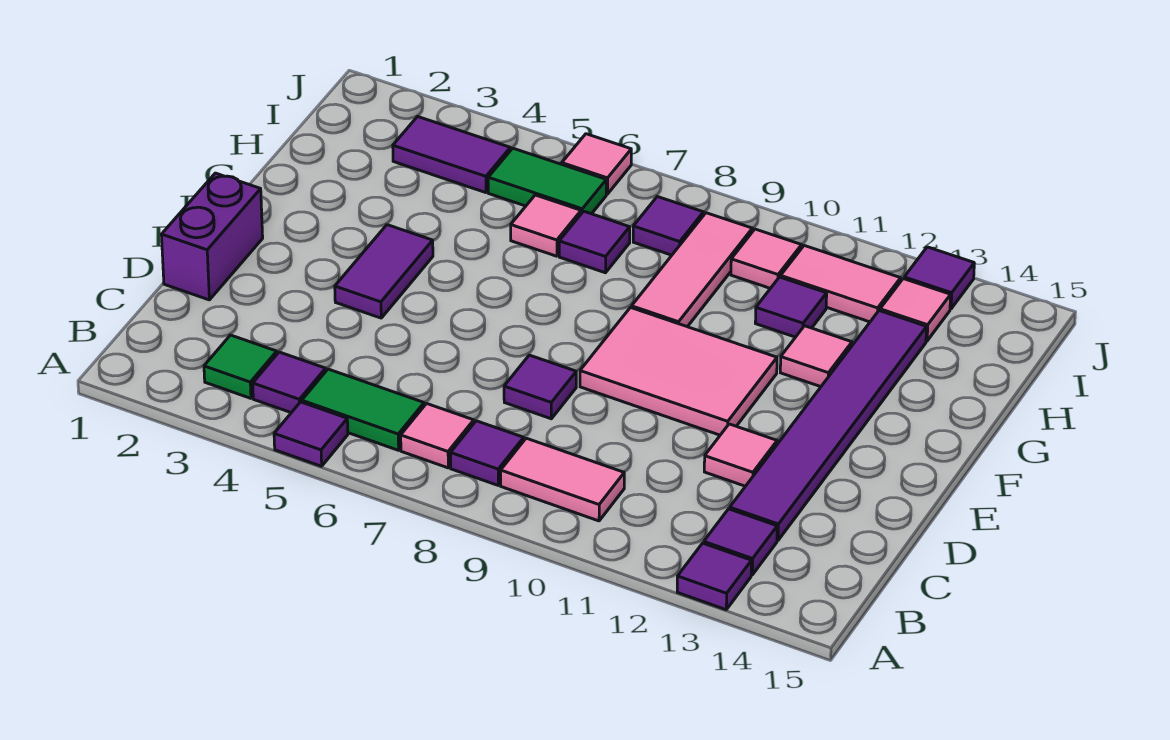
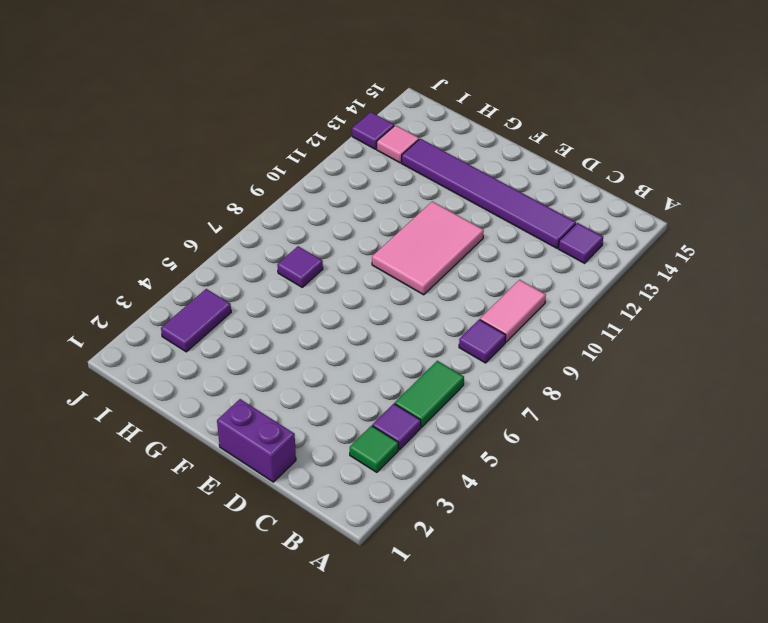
none -> purple 1x1 tile [274,402,348,466]
none -> purple 1x1 tile [677,543,751,610]
none -> pink 1x1 tile [401,404,474,468]

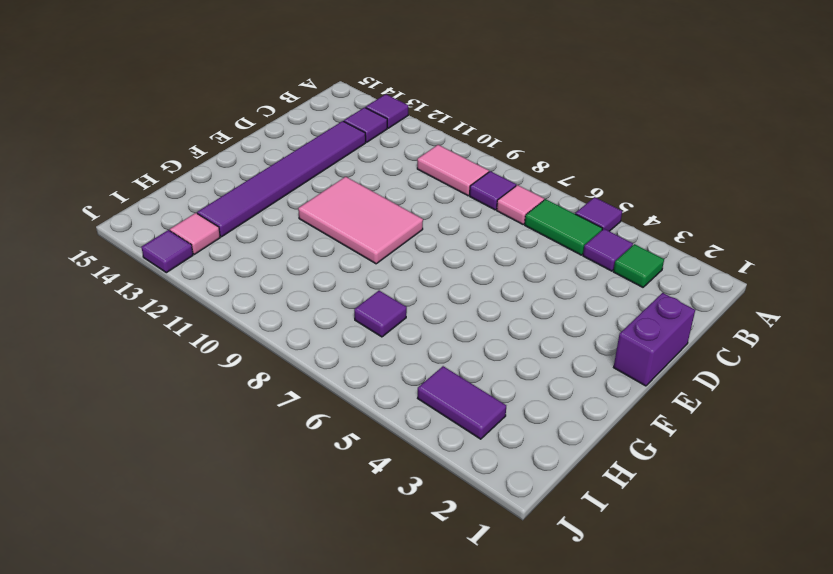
none -> purple 1x1 tile [504,355,576,419]
none -> pink 1x1 tile [704,424,777,486]
none -> purple 1x2 tile [335,225,433,318]

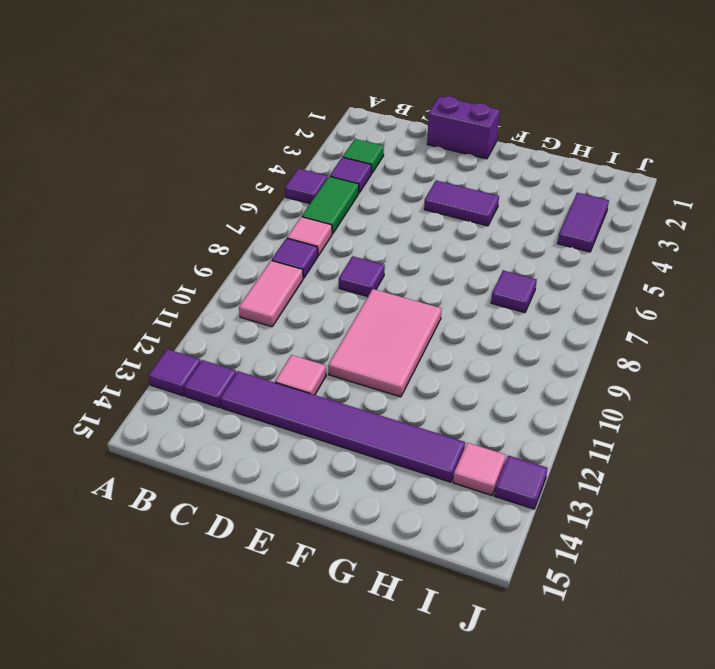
none -> pink 1x3 tile [632,213,752,327]
none -> pink 1x1 tile [780,326,852,387]
none -> pink 1x1 tile [511,195,581,256]

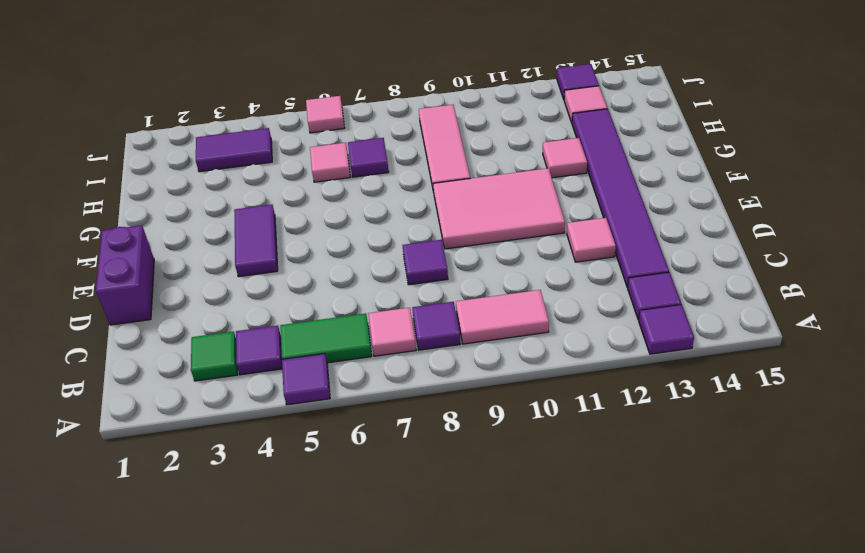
none -> purple 1x1 tile [755,277,827,337]
none -> green 1x2 tile [488,148,606,214]
none -> purple 1x1 tile [633,197,703,255]

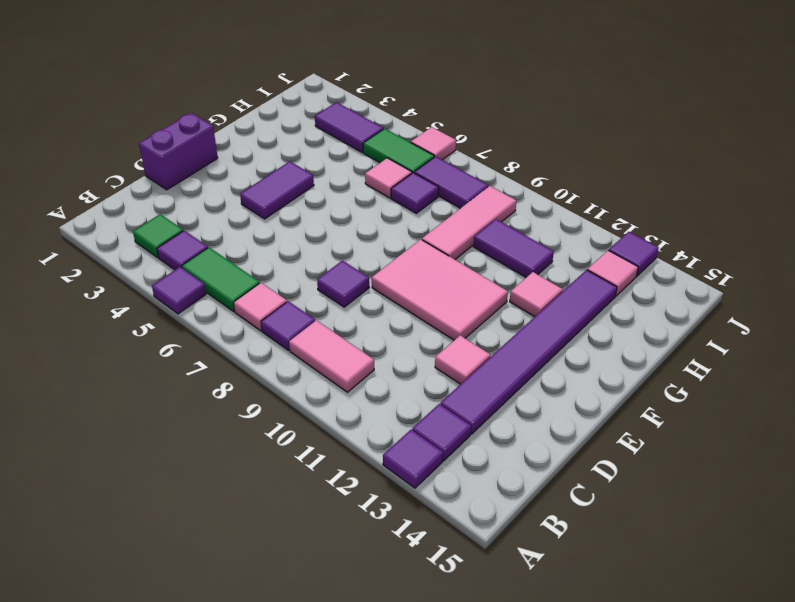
purple 1x2 tile [473,219,554,277] -> purple 1x1 tile [755,277,827,337]
purple 1x2 tile [414,156,488,208] -> purple 1x1 tile [633,197,703,255]
none -> pink 1x1 tile [731,229,802,288]
none -> pink 1x2 tile [781,246,901,322]

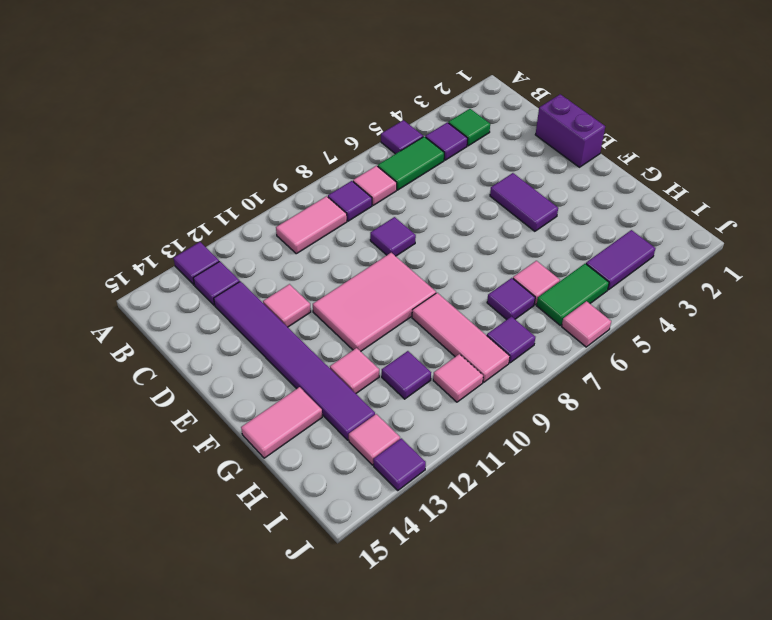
pink 1x2 tile [241,387,322,458] -> pink 1x2 tile moved to [781,246,901,322]

